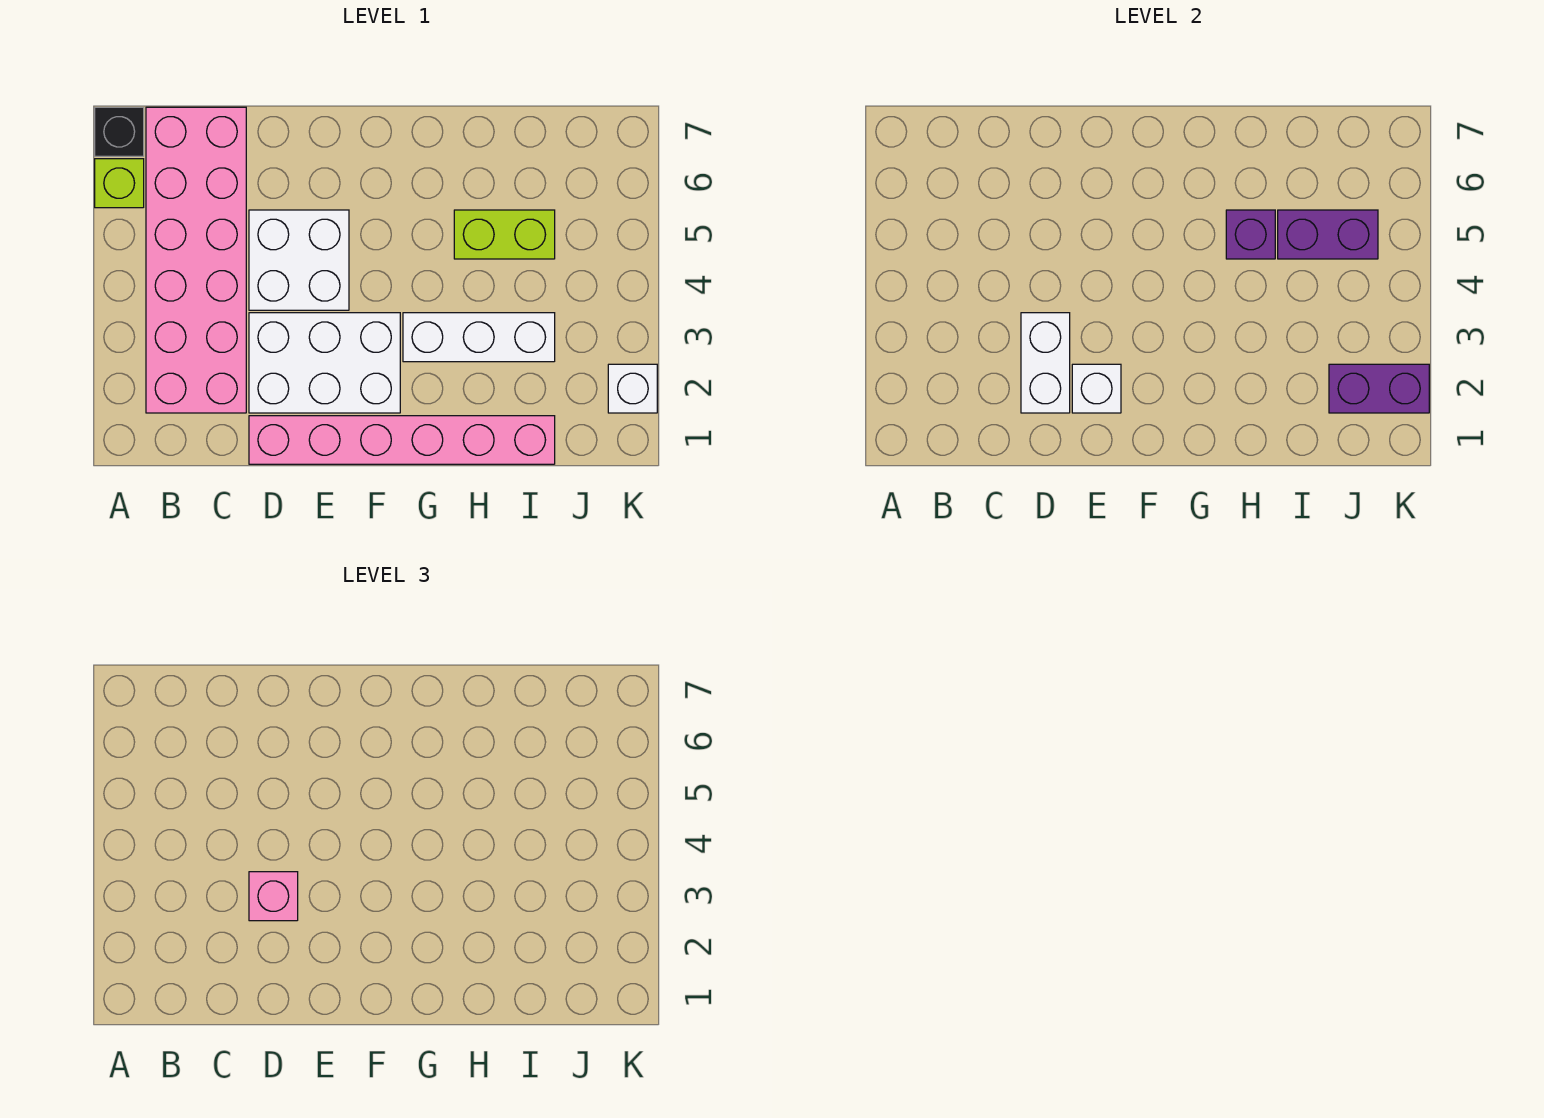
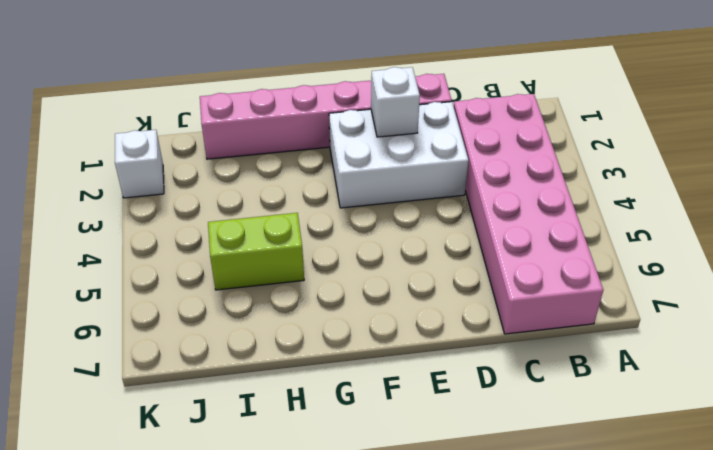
none -> lime 1x1 brick [95,159,144,208]
none -> black 1x1 brick [95,107,144,156]
none -> white 2x2 brick [249,210,349,310]

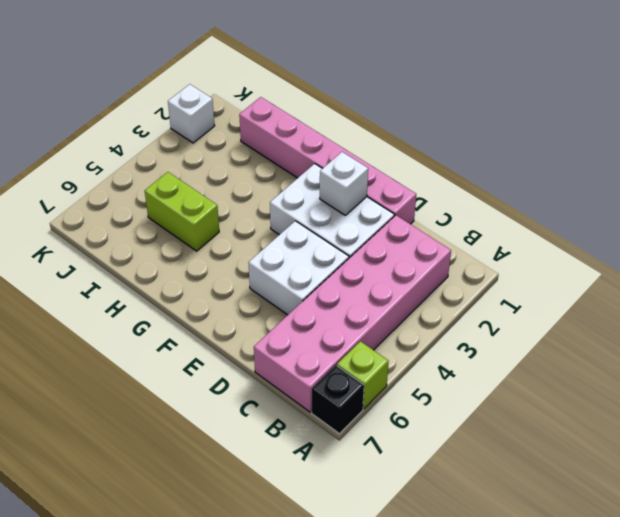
none -> white 1x3 brick [403,313,555,362]
none -> white 1x2 brick [1021,313,1070,413]
none -> purple 1x1 brick [1226,210,1275,259]

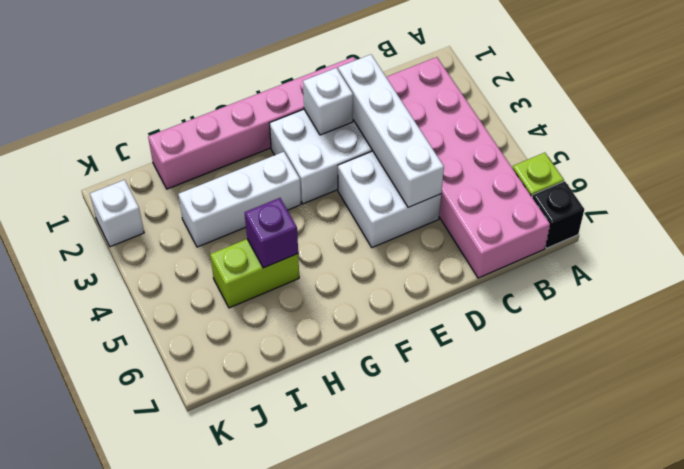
white 1x4 brick [338,55,444,207] -> white 1x2 brick [1021,313,1070,413]
none -> purple 1x2 brick [1278,210,1378,259]
none -> purple 1x2 brick [1329,364,1429,413]
none -> pink 1x1 brick [249,872,298,921]

